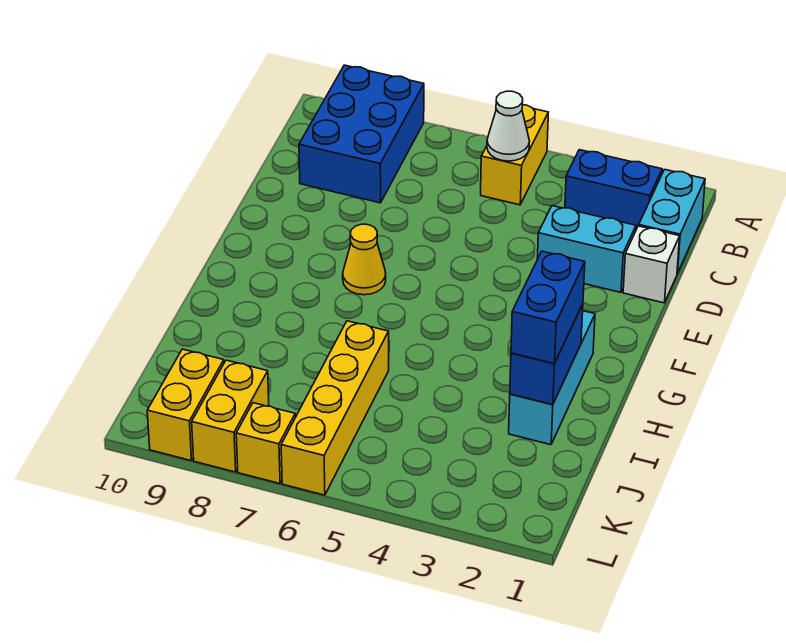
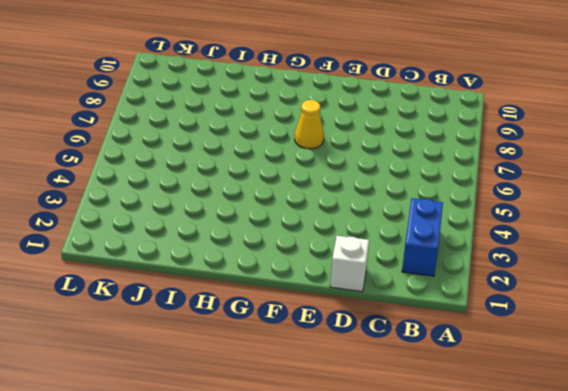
none -> yellow 1x2 brick [481,105,548,205]
none -> blue 2x3 brick [299,65,424,203]
none -> cyan 1x2 brick [639,169,705,274]

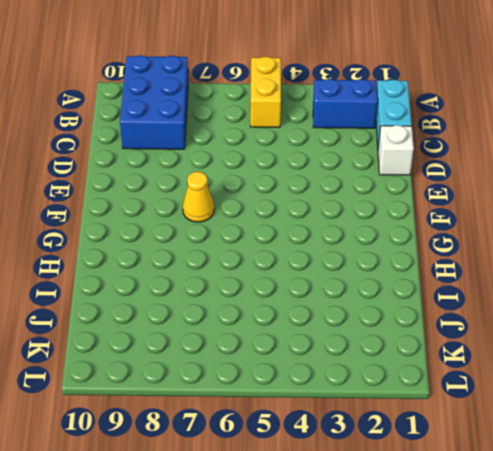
none -> cyan 1x2 brick [537,206,636,292]
none -> cyan 1x3 brick [509,311,595,445]
none -> yellow 1x4 brick [281,321,389,495]

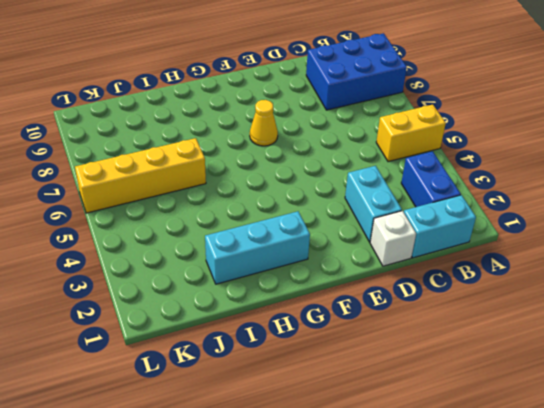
none -> yellow 1x2 brick [192,360,269,472]
none -> yellow 1x2 brick [147,349,224,461]
none -> yellow 1x1 brick [236,403,295,484]

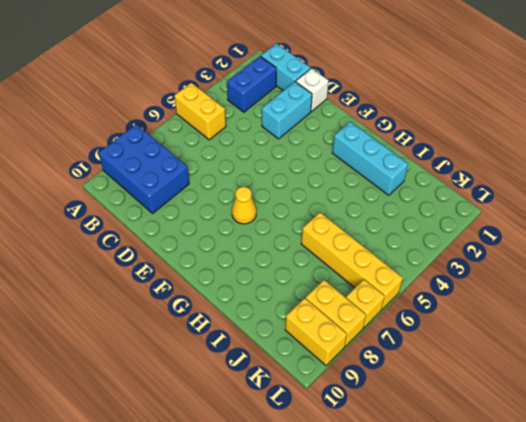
none -> white 1x1 cone [487,91,529,161]
none -> blue 1x2 brick [510,304,583,405]
none -> blue 1x2 brick [511,251,585,364]

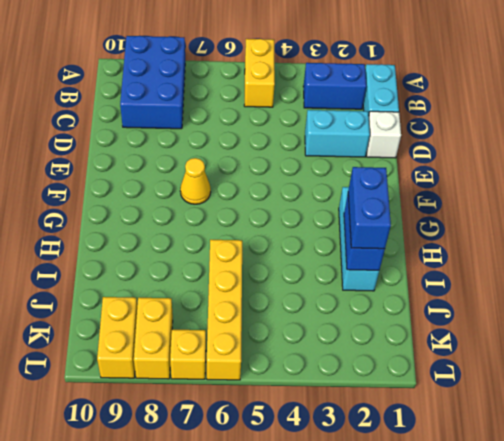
none -> white 1x1 cone [487,91,529,161]

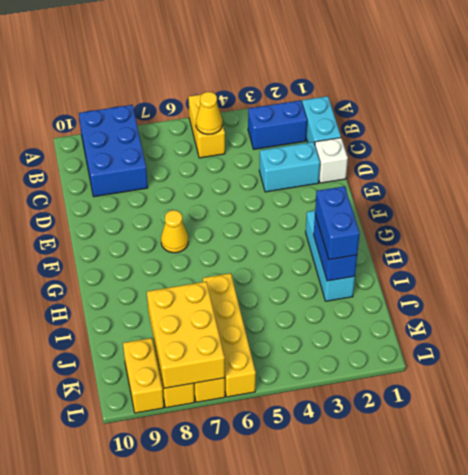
yellow 1x1 cone [196,92,222,135] -> white 1x1 cone [487,91,529,161]
yellow 2x3 brick [147,282,225,388] -> none

